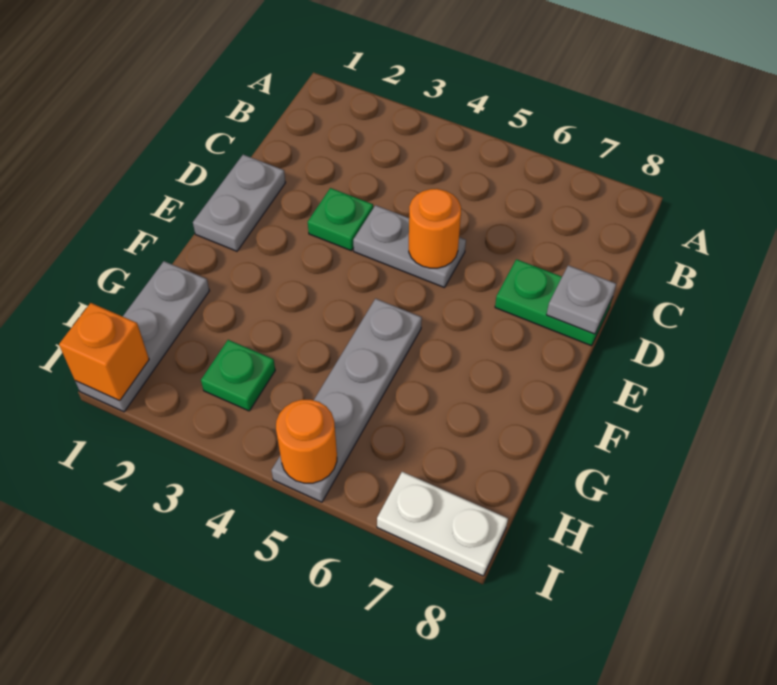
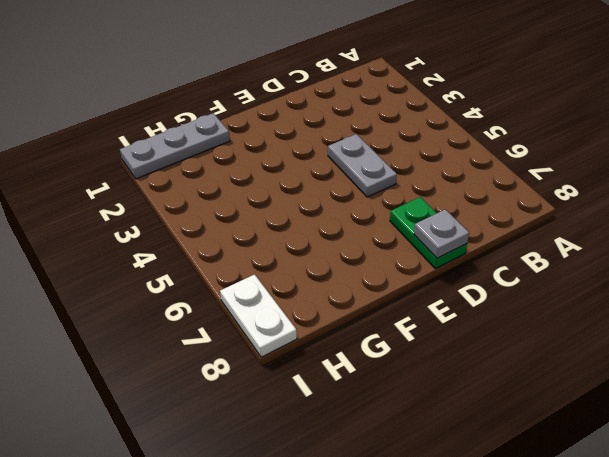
none -> grey 1x2 plate [193,155,286,251]
none -> green 1x1 plate [308,188,373,251]
none -> grey 1x4 plate [271,299,422,502]

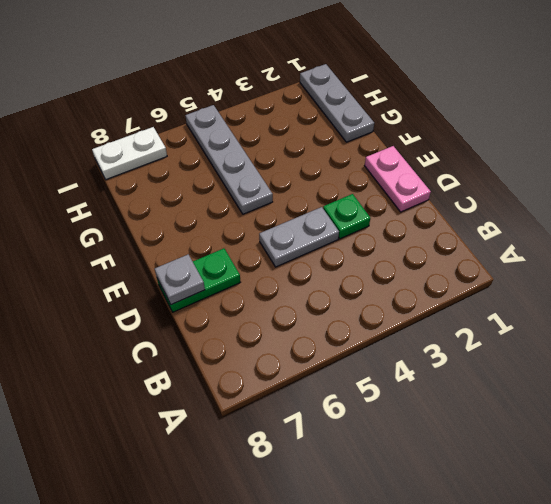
pink 1x2 plate [365,146,431,212] -> grey 1x2 plate [193,155,286,251]
none -> green 1x1 plate [201,340,275,411]
none -> orange 1x1 round brick [409,189,461,268]
none -> orange 1x1 brick [59,303,149,401]

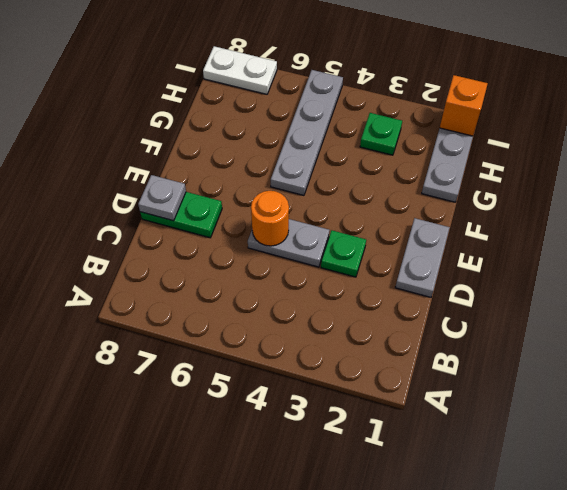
none -> orange 1x1 round brick [276,400,337,483]

